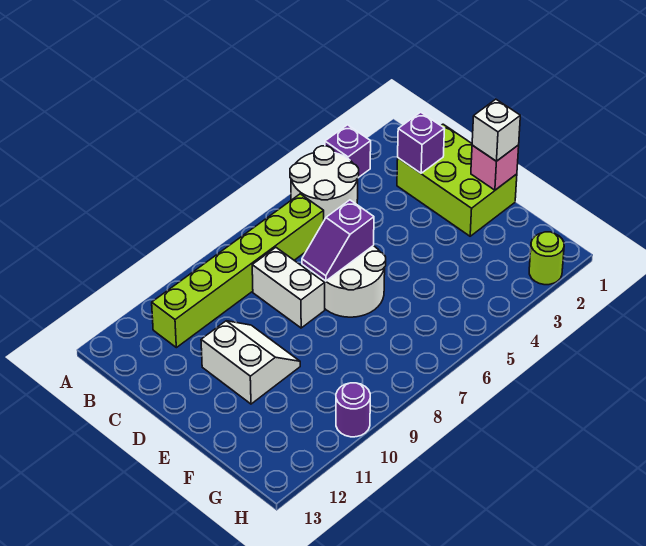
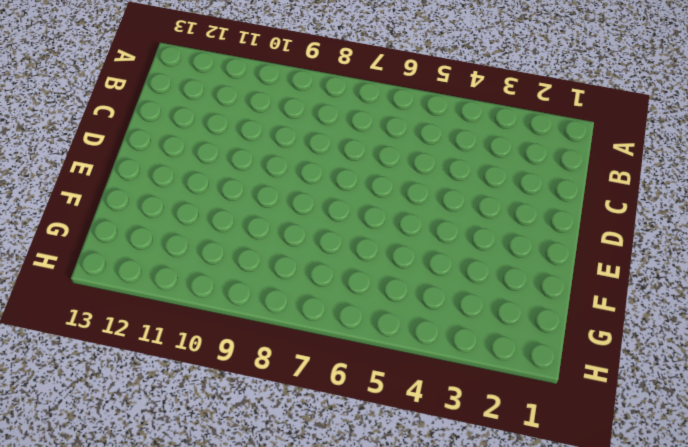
none -> purple 1x1 brick [325,125,371,178]
none -> white 2x2 round brick [290,146,359,220]
none -> lime 1x6 brick [152,194,324,348]

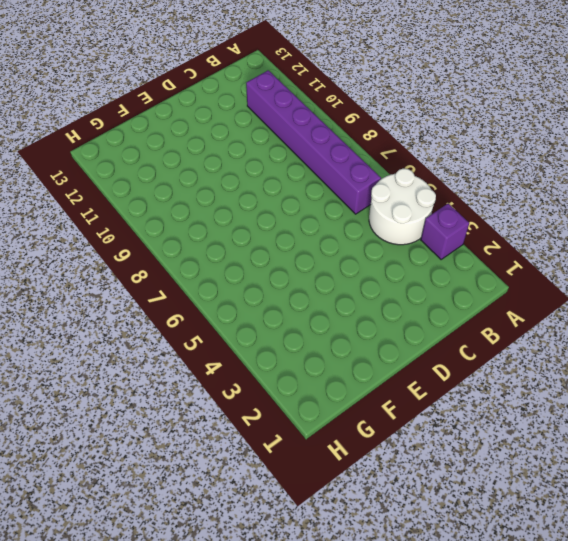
purple 1x6 brick [246,70,381,214] -> lime 1x6 brick [152,194,324,348]
none -> lime 2x3 brick [397,124,517,236]
none -> white 1x2 brick [252,248,325,328]
none -> white 2x2 round brick [316,246,386,317]

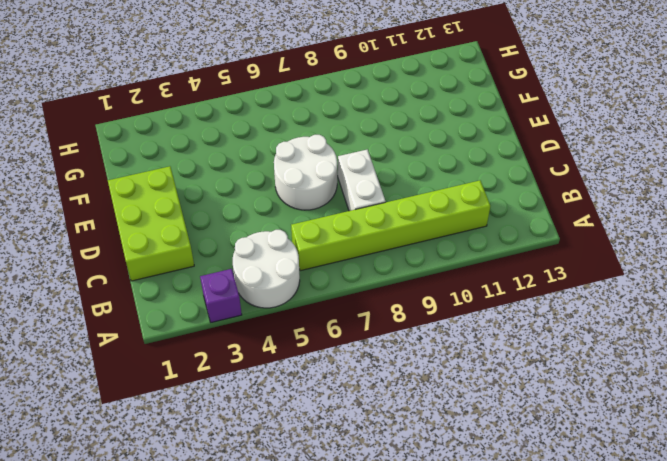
none -> white 2x2 slope [201,321,300,404]
none -> lime 1x1 round brick [529,232,564,285]
none -> purple 1x1 round brick [336,383,370,437]

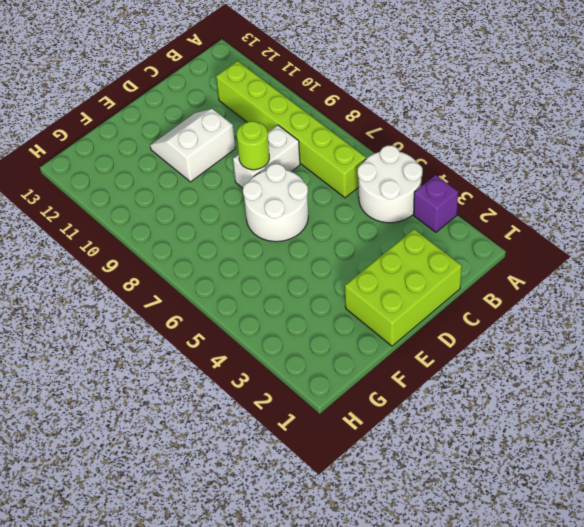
lime 1x1 round brick [237,121,269,170] -> lime 1x1 round brick moved to [529,232,564,285]
white 2x2 slope [150,109,235,182] -> white 2x2 slope turned to [201,321,300,404]
none -> purple 1x1 round brick [336,383,370,437]
none -> purple 1x1 brick [398,112,445,173]
none -> purple 1x2 slope [302,200,374,281]

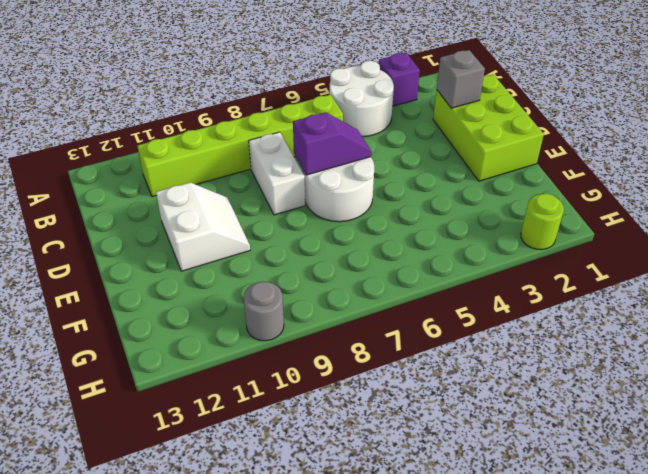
grey 1x1 brick [437,50,485,108] -> purple 1x1 brick [398,112,445,173]
purple 1x2 slope [293,112,371,175] -> purple 1x2 slope turned to [302,200,374,281]
grey 1x1 round brick [244,282,284,341] -> purple 1x1 round brick [336,383,370,437]
none -> pink 1x1 brick [471,145,519,190]
none -> white 1x1 brick [472,99,520,161]

